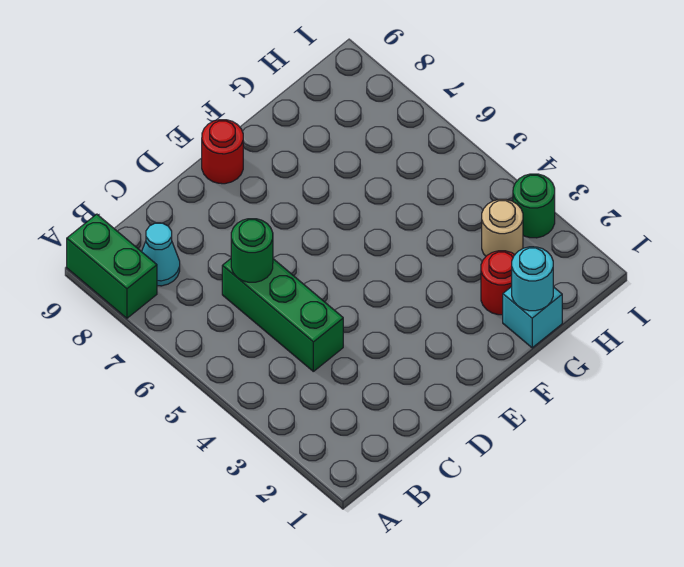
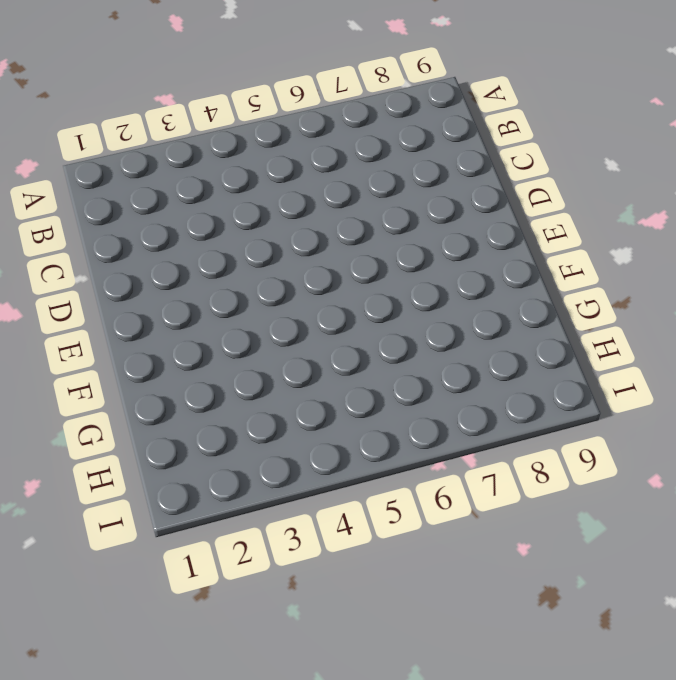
none -> green 1x2 brick [67,214,157,318]
none -> cyan 1x1 cone [142,223,180,286]

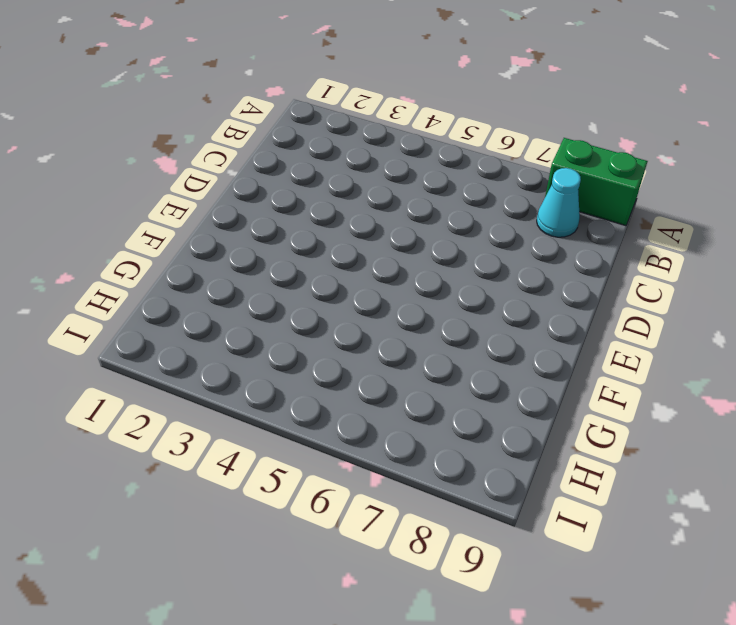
none -> green 1x3 brick [222,259,343,371]
none -> red 1x1 round brick [202,120,243,184]

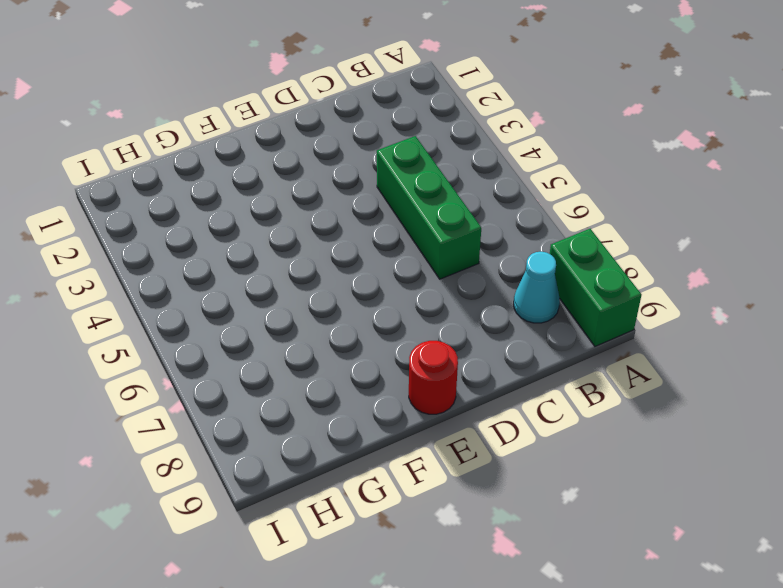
none -> cyan 1x1 brick [503,287,562,348]
none -> red 1x1 round brick [481,251,515,315]

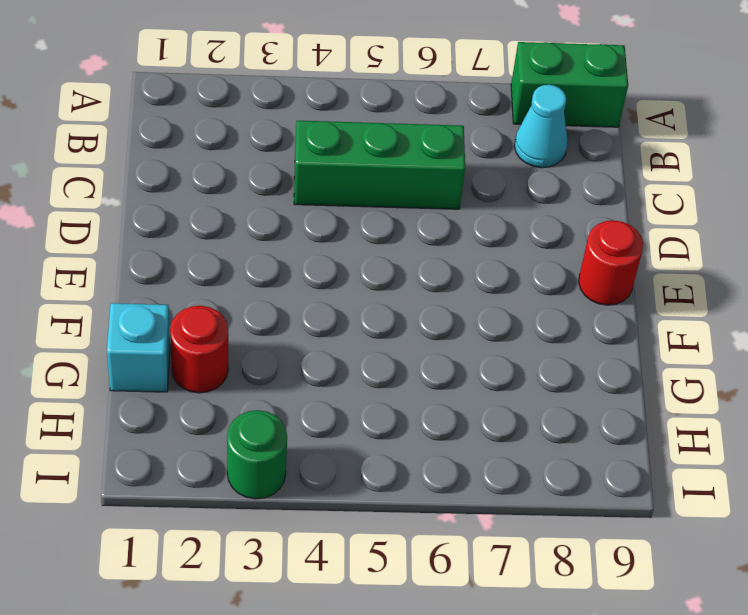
none -> tan 1x1 round brick [482,199,523,256]
none -> green 1x1 round brick [231,219,273,282]

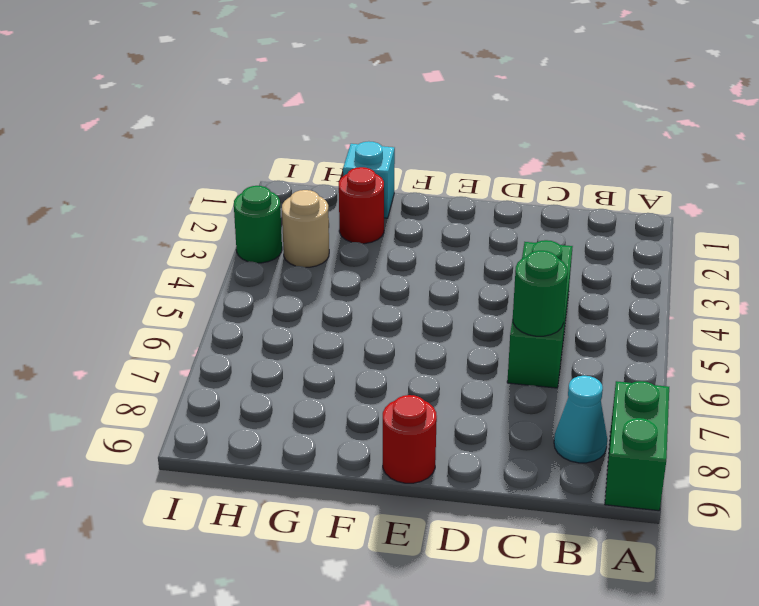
none -> cyan 1x1 round brick [512,247,553,311]

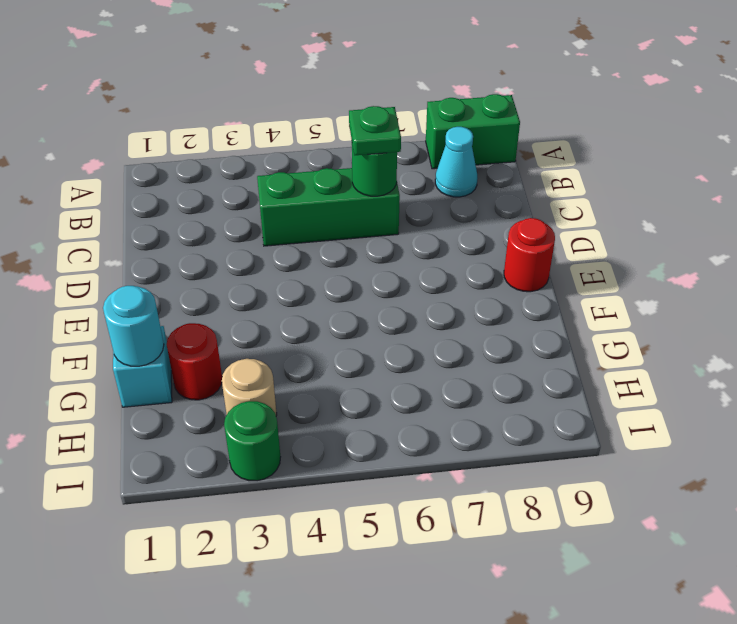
green 1x1 plate [349,106,401,155] -> none

